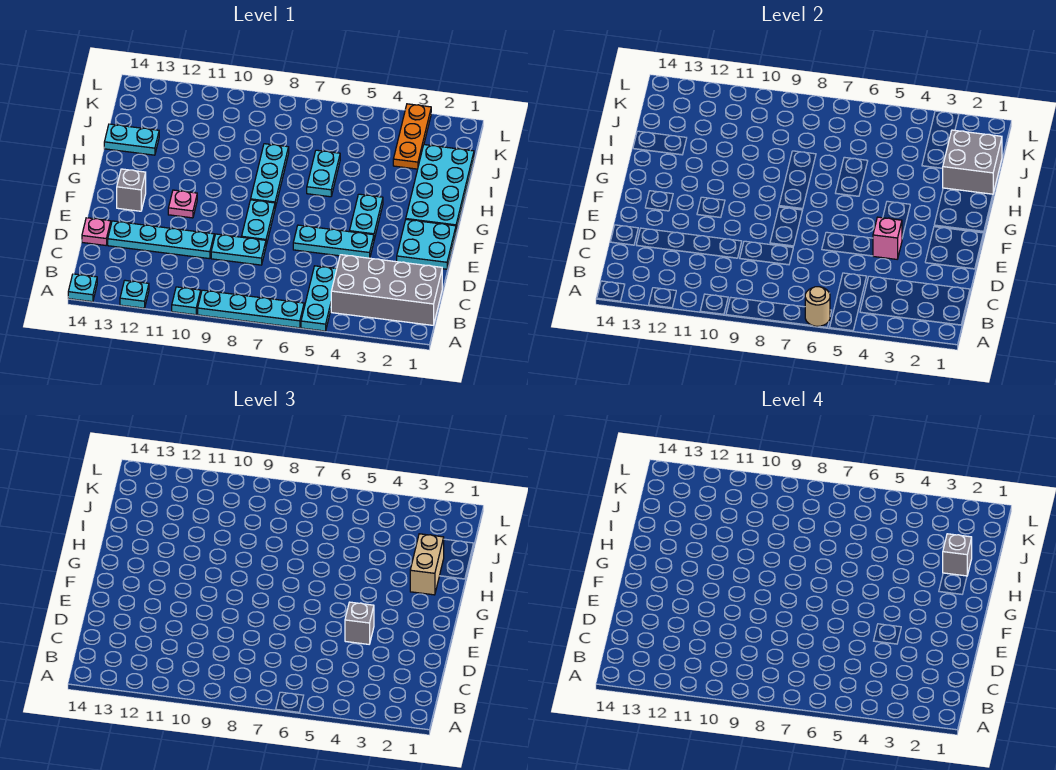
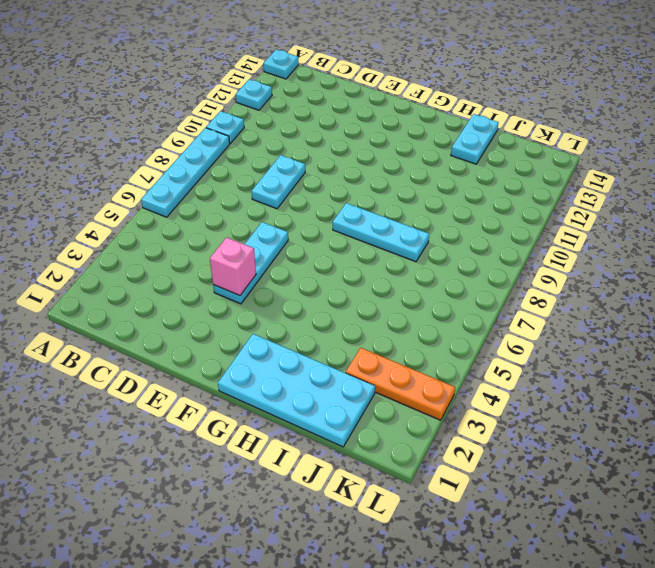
none -> cyan 1x3 plate [301,266,337,331]
none -> grey 2x4 brick [331,255,442,325]
none -> cyan 1x4 plate [108,221,214,259]

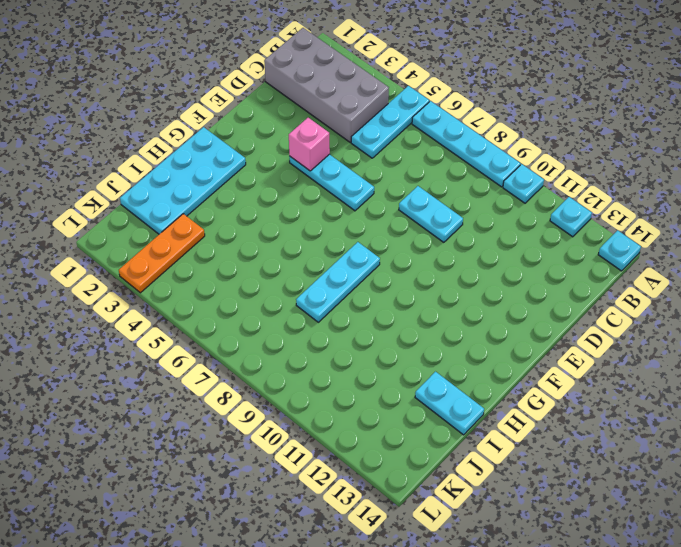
none -> cyan 1x4 plate [108,221,214,259]
none -> pink 1x1 plate [82,218,111,245]
none -> cyan 2x2 plate [397,220,456,269]

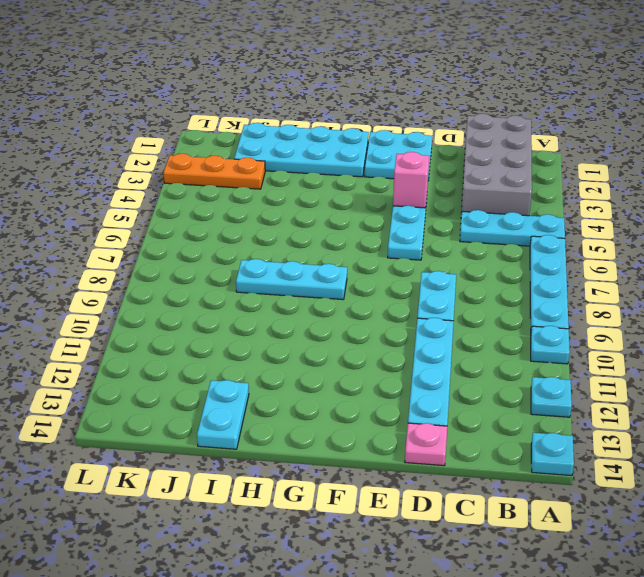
none -> cyan 1x2 plate [242,200,275,245]
none -> cyan 1x2 plate [350,194,383,239]
none -> pink 1x1 plate [168,190,197,218]

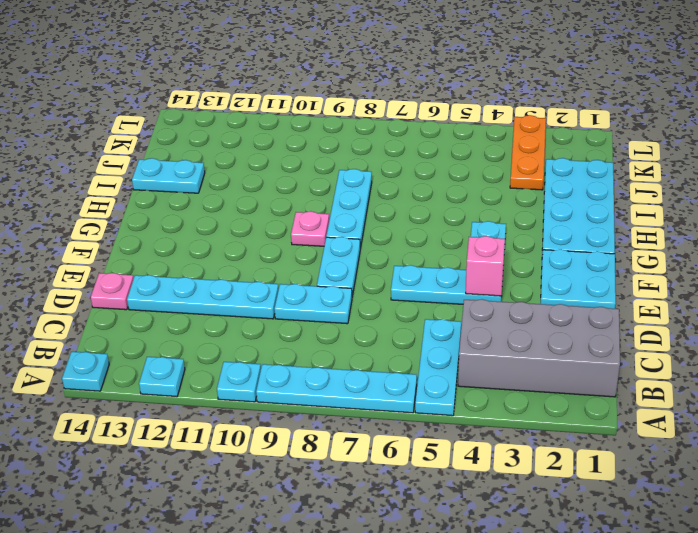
pink 1x1 plate [291,211,329,246] -> pink 1x1 plate moved to [168,190,197,218]
none -> grey 1x1 brick [117,169,146,211]
none -> cyan 1x2 plate [307,150,340,197]
none -> tan 1x1 round brick [805,287,830,326]

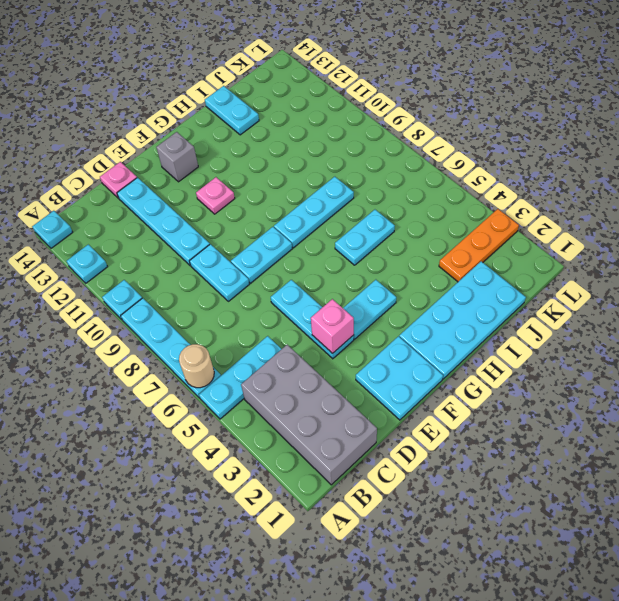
none -> grey 2x2 brick [943,130,1002,194]
none -> grey 1x1 brick [345,602,374,644]
none -> tan 1x2 brick [410,534,444,595]

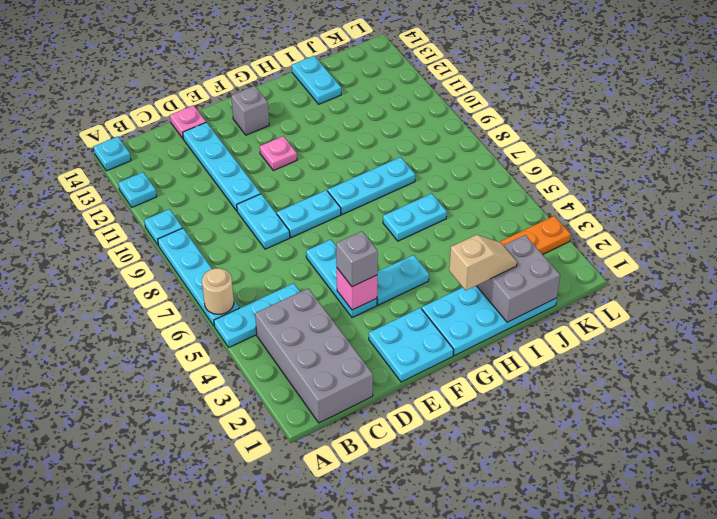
tan 1x2 slope [449,235,517,290] -> tan 1x2 brick [410,534,444,595]
none -> grey 1x1 brick [943,534,972,576]

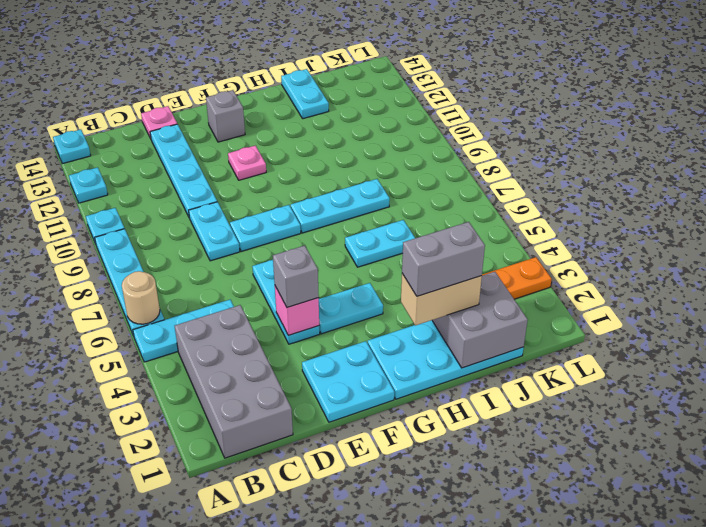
grey 1x2 brick [402,222,485,296] -> grey 1x1 brick [943,534,972,576]

